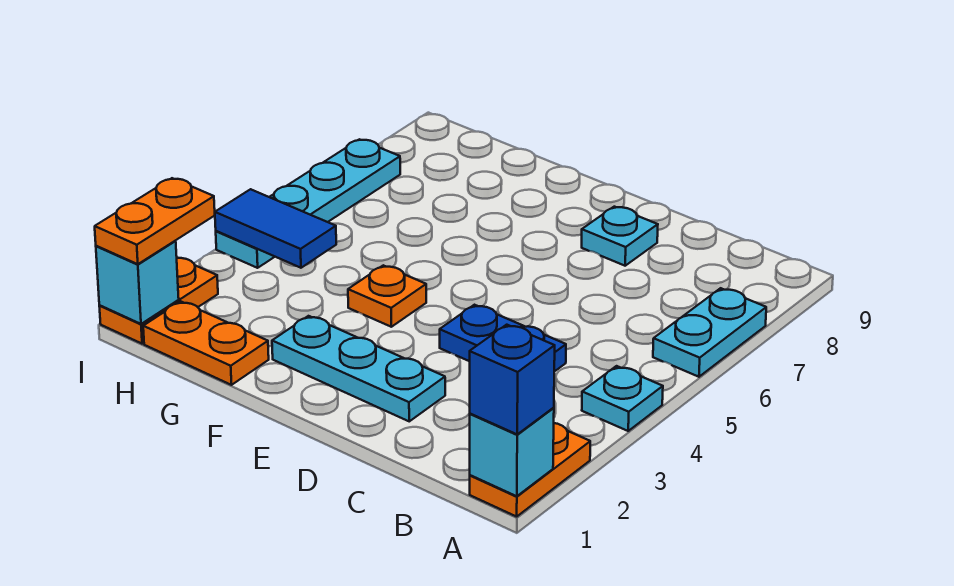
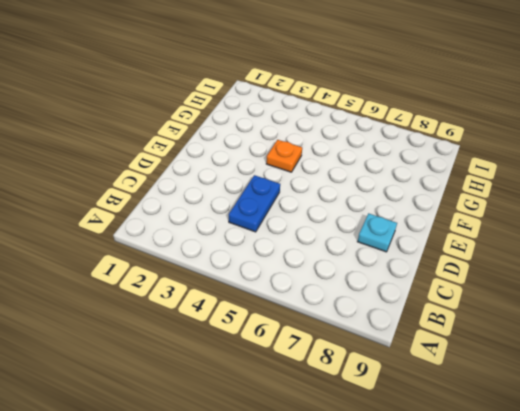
none -> orange 1x2 plate [470,423,590,517]
none -> cyan 1x1 plate [582,366,663,431]
none -> cyan 1x2 plate [653,288,766,377]

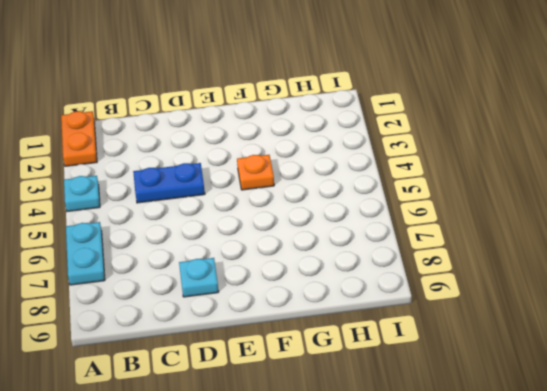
none -> cyan 1x3 plate [272,316,445,421]
none -> orange 1x2 plate [143,301,269,385]
none -> orange 1x2 plate [99,258,218,344]

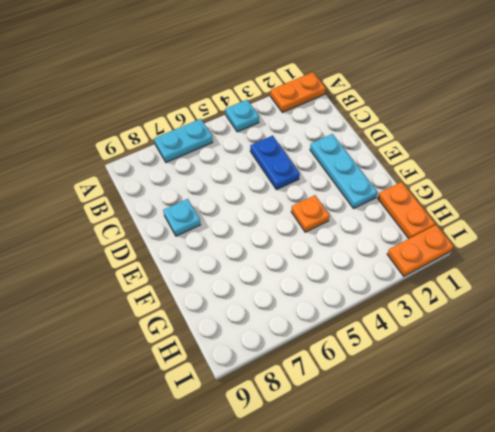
none -> cyan 1x4 plate [216,139,400,268]
none -> cyan 1x1 brick [470,408,554,496]
none -> blue 1x2 tile [215,189,336,268]

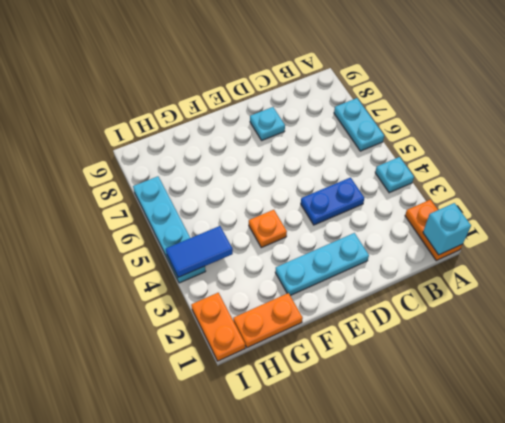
none -> cyan 1x1 brick [96,241,179,324]
none -> blue 1x1 brick [470,325,555,434]
none -> orange 1x2 plate [95,178,215,264]

